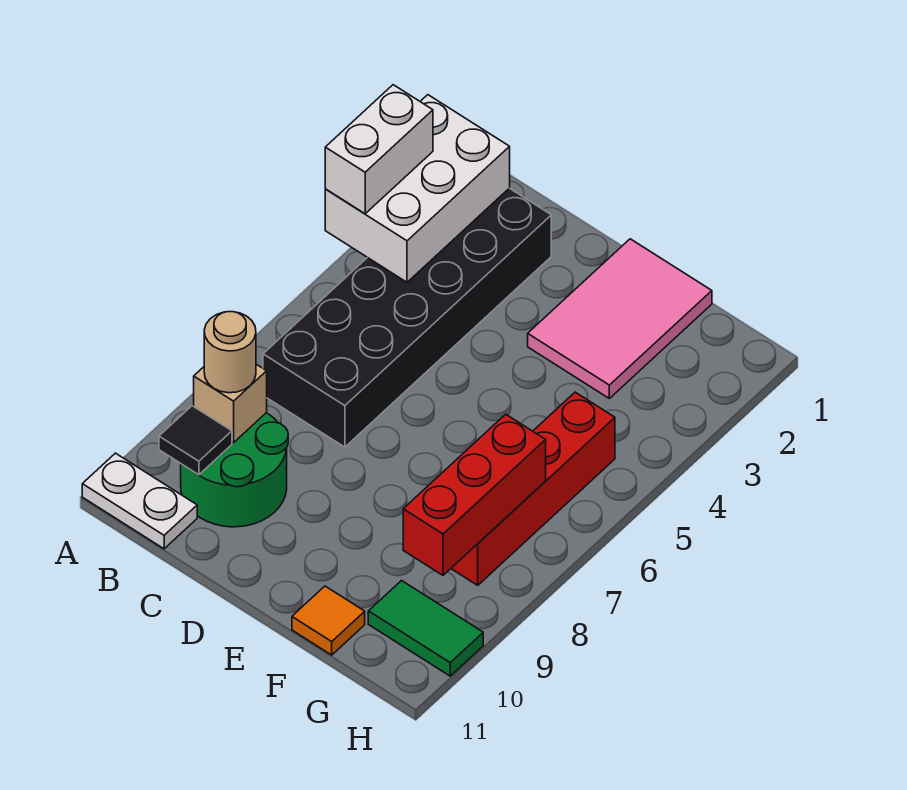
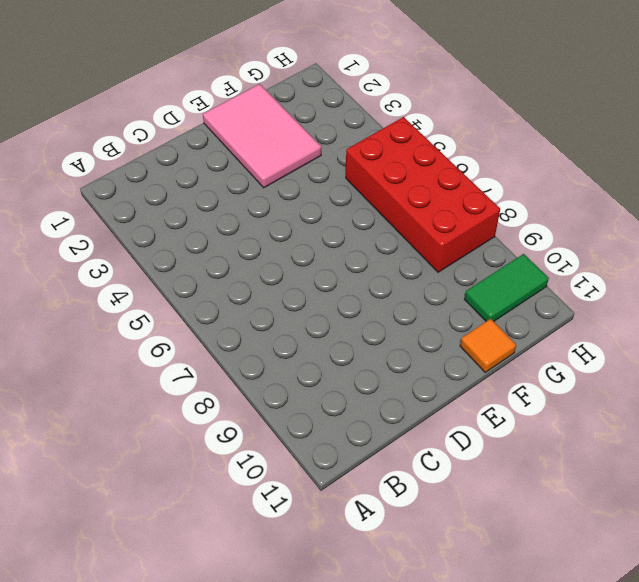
red 2x4 brick [346,117,500,272] -> red 1x4 brick [451,392,615,585]
none -> white 1x2 plate [82,453,197,549]
none -> black 2x6 brick [263,188,551,447]
none -> green 2x2 round brick [181,413,288,527]

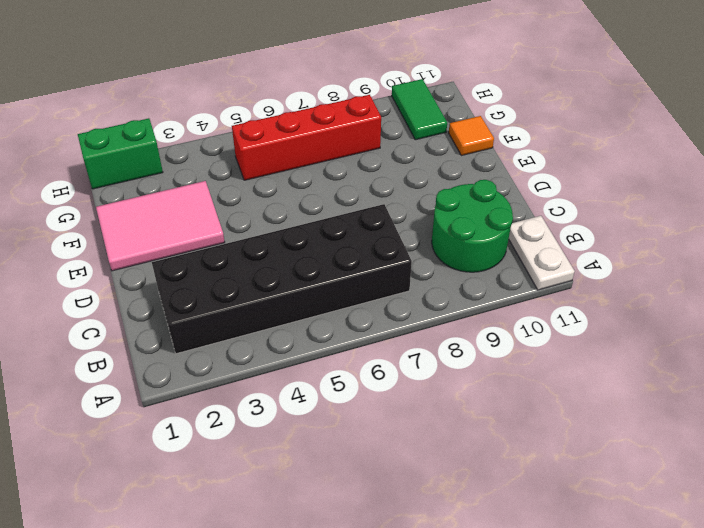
green 1x2 brick [78,118,163,189] -> none
none -> white 2x3 brick [325,95,510,282]
none -> tan 1x1 brick [194,364,267,443]
none -> black 1x1 tile [159,406,232,475]

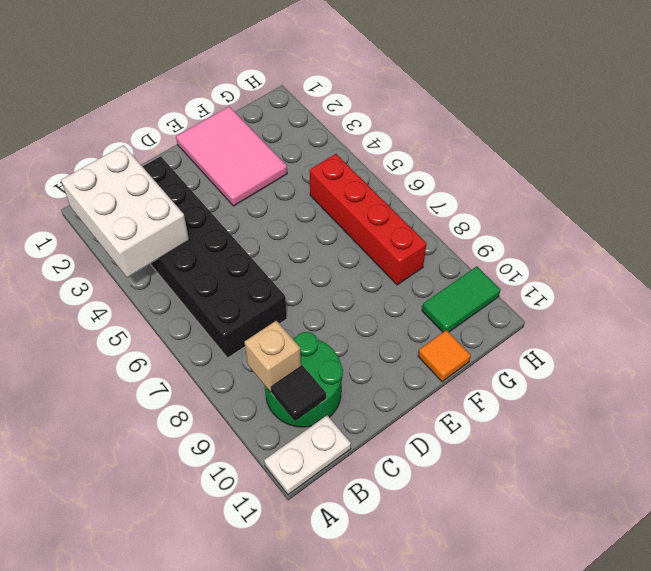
none -> red 1x3 brick [403,414,546,575]
none -> white 1x2 brick [325,85,433,214]
none -> tan 1x1 round brick [204,312,256,393]

